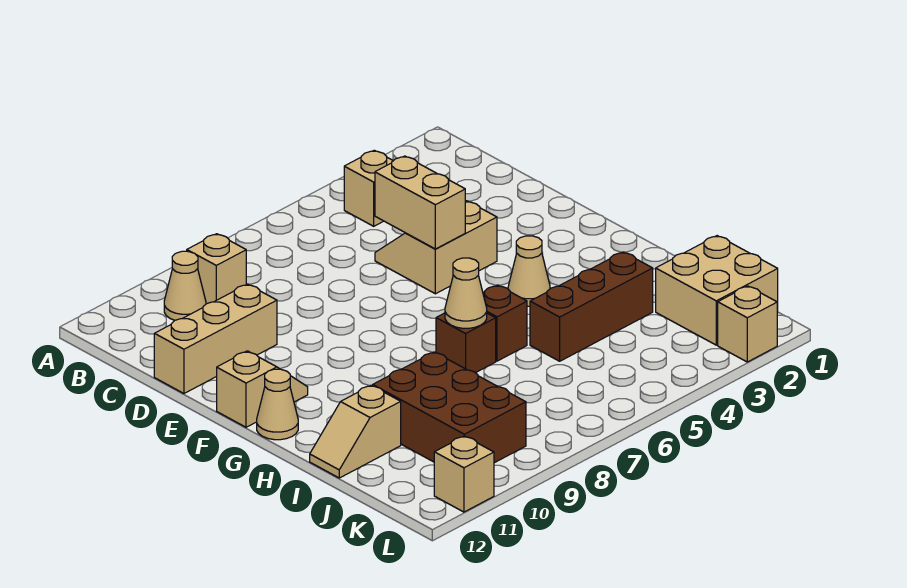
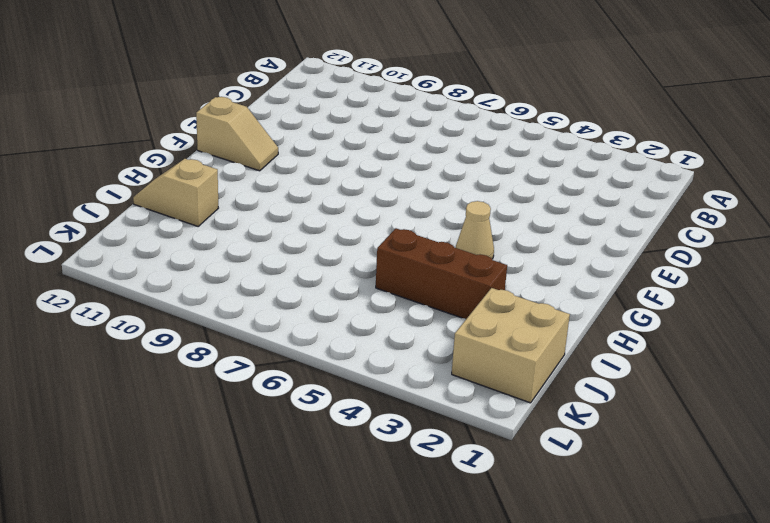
none -> tan 1x1 brick [344,150,393,226]
none -> tan 1x1 brick [187,234,246,304]
none -> tan 1x1 cone [164,251,206,320]

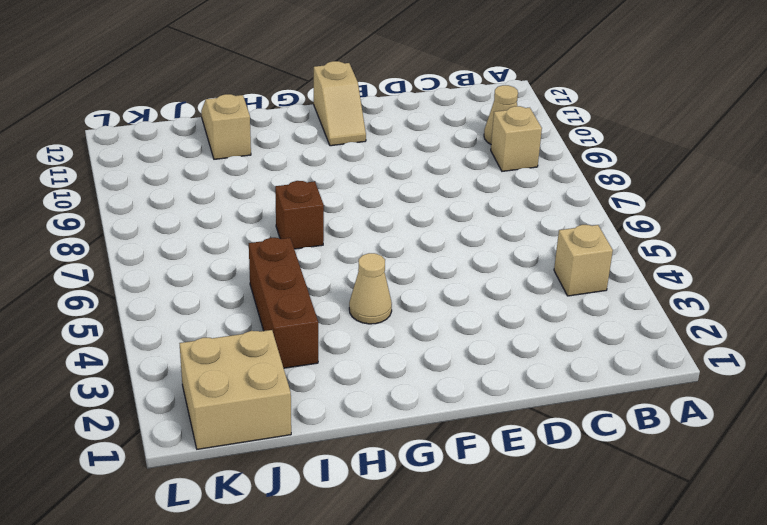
none -> tan 2x2 slope [375,201,497,294]
none -> tan 1x3 brick [154,284,277,393]
none -> tan 1x1 cone [257,369,298,440]

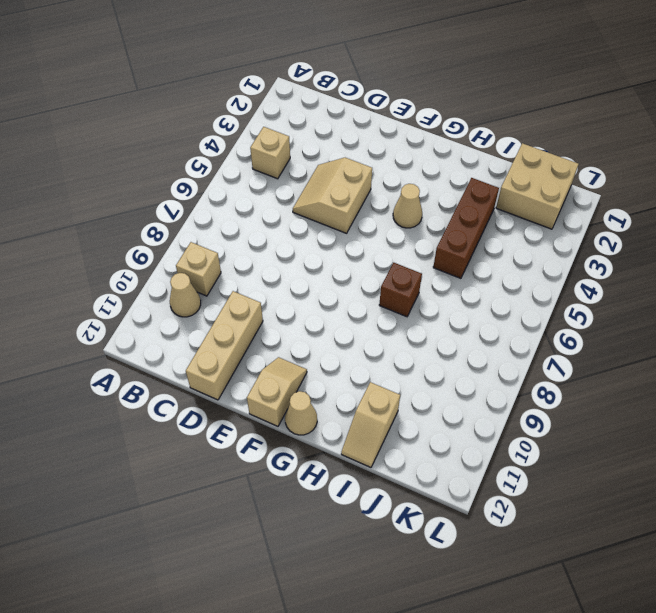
none -> brown 1x1 brick [483,285,527,361]
none -> brown 2x3 brick [373,352,526,463]
none -> tan 1x1 brick [718,286,777,362]

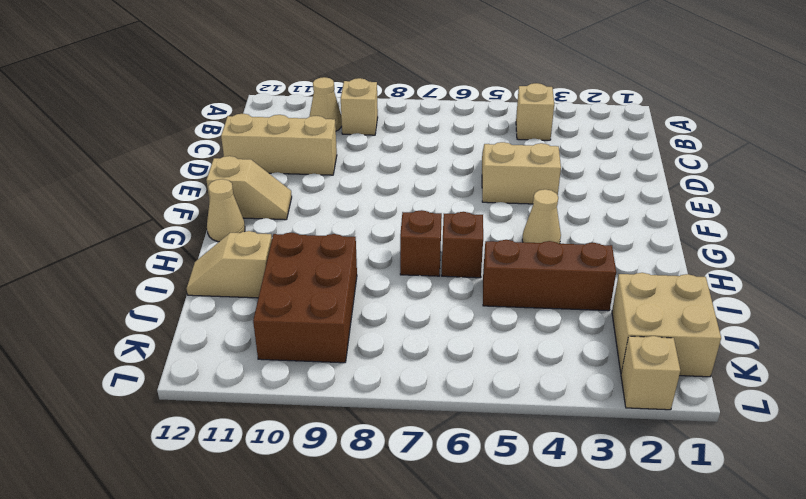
none -> tan 1x1 brick [434,436,494,512]
none -> tan 1x2 brick [375,156,465,249]
none -> tan 1x1 cone [445,258,487,328]

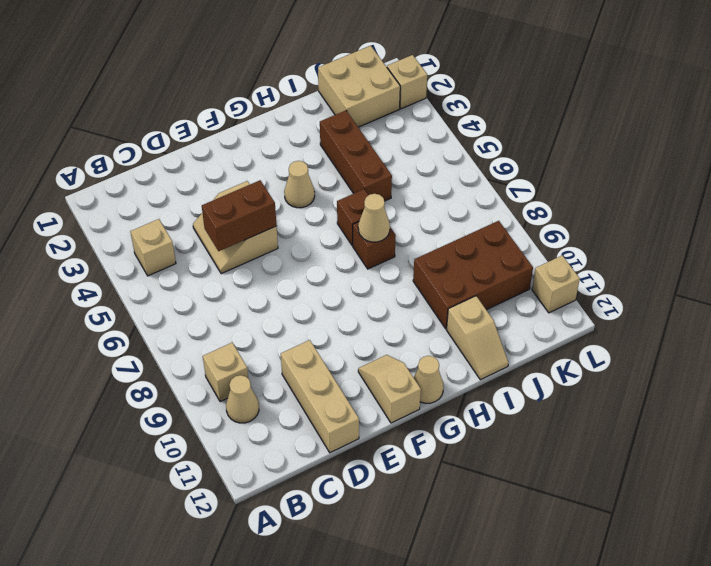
brown 1x2 brick [202,180,277,251] -> tan 1x2 brick [375,156,465,249]

